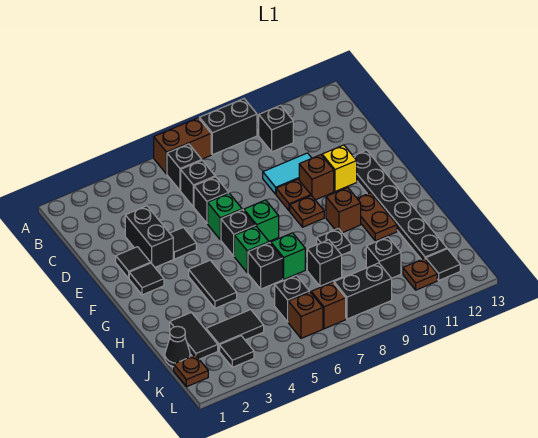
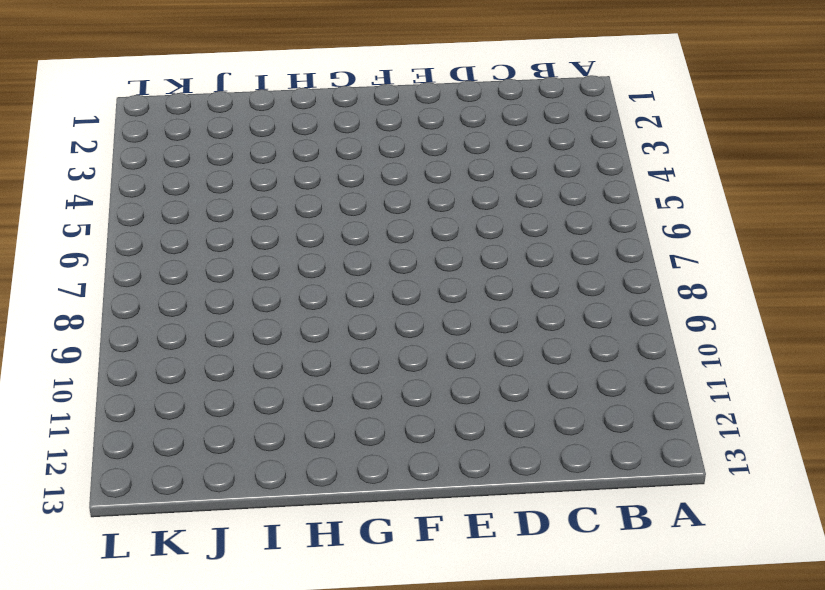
none -> brown 1x2 brick [154,118,211,174]
none -> black 1x2 brick [199,99,257,155]
none -> black 1x1 brick [167,144,202,190]
none -> black 1x1 brick [259,105,293,152]

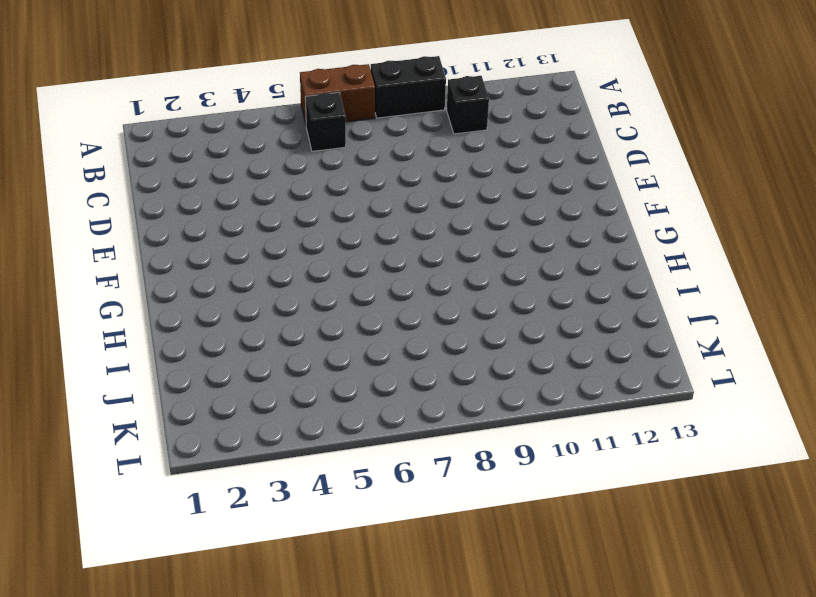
none -> black 1x1 brick [181,160,215,207]
none -> black 1x2 brick [125,206,173,267]
none -> black 1x1 brick [194,177,229,223]
none -> cyan 1x2 tile [263,153,312,194]

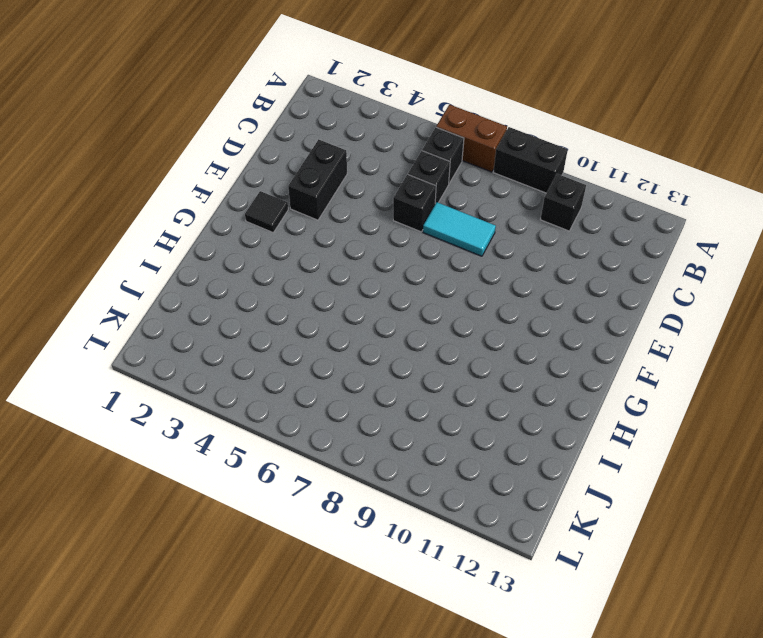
cyan 1x2 tile [423,202,496,256] -> cyan 1x2 tile moved to [263,153,312,194]
none -> black 1x1 tile [116,247,150,278]
none -> black 1x1 tile [170,227,196,259]
none -> green 1x1 brick [208,193,242,240]
none -> brown 1x1 plate [276,179,311,211]

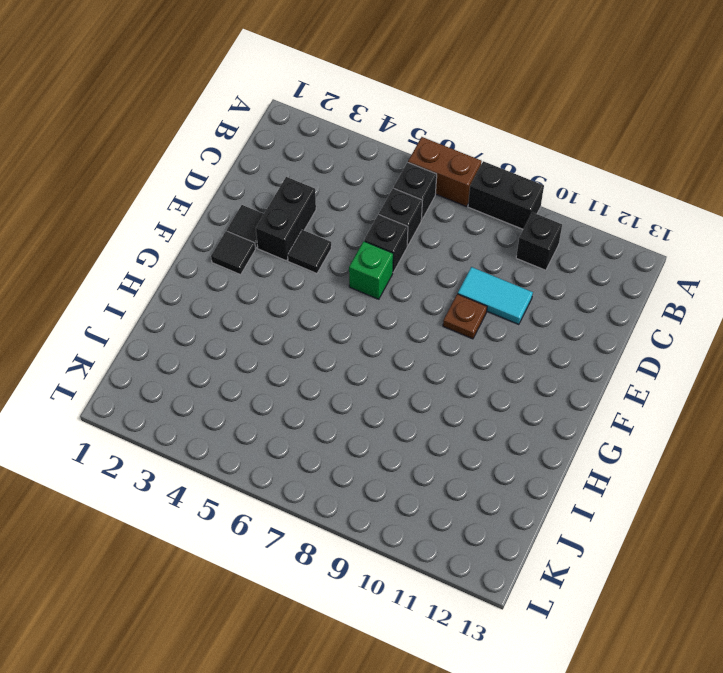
none -> brown 1x1 brick [299,155,334,200]
none -> yellow 1x1 brick [322,145,357,191]
none -> black 1x6 plate [353,150,447,260]
none -> black 1x1 brick [221,210,256,256]

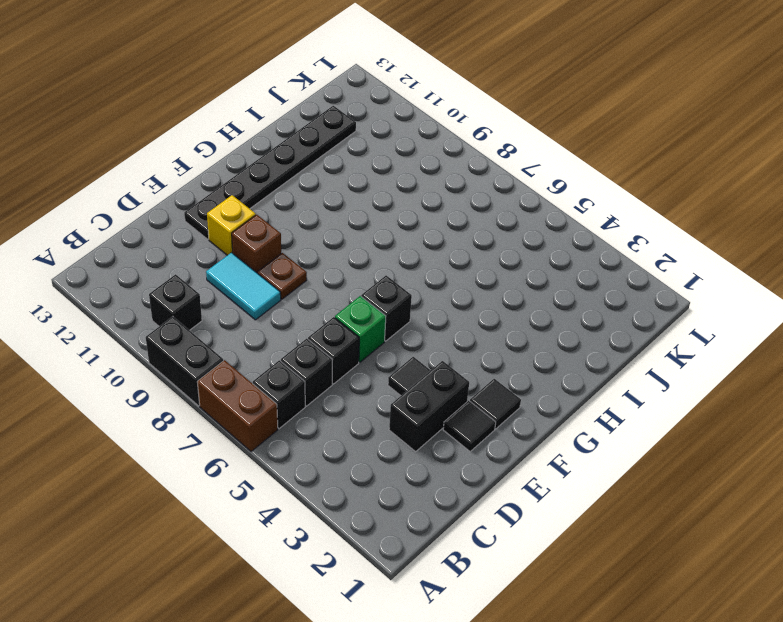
none -> green 1x1 brick [244,200,279,241]
none -> brown 1x1 plate [290,196,324,227]
none -> black 1x2 tile [189,260,237,308]
none -> green 1x1 brick [234,226,269,273]

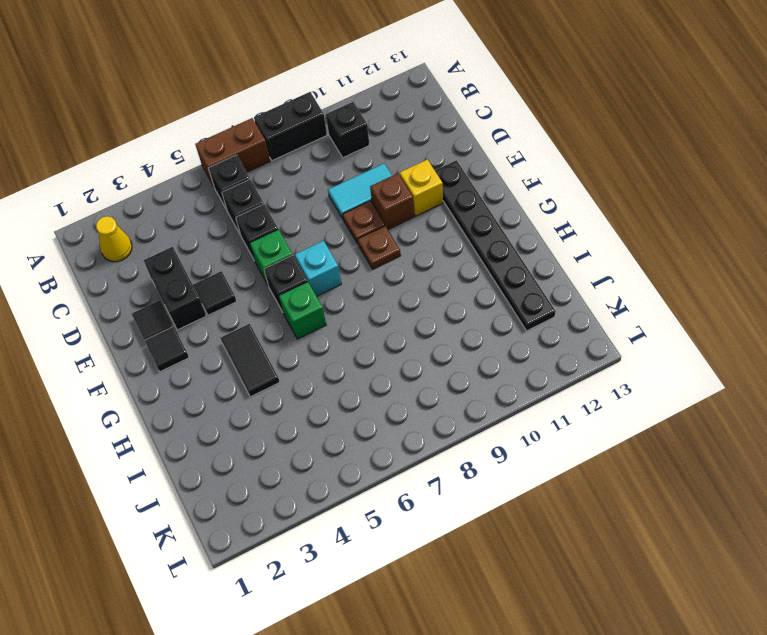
yellow 1x1 cone [96,216,132,262] -> none
cyan 1x1 brick [295,241,341,296] -> green 1x1 brick [244,200,279,241]
none -> brown 1x1 brick [326,188,361,233]
none -> brown 1x2 plate [357,193,397,241]
none -> black 1x1 brick [248,243,283,289]
none -> green 1x1 brick [271,233,305,279]

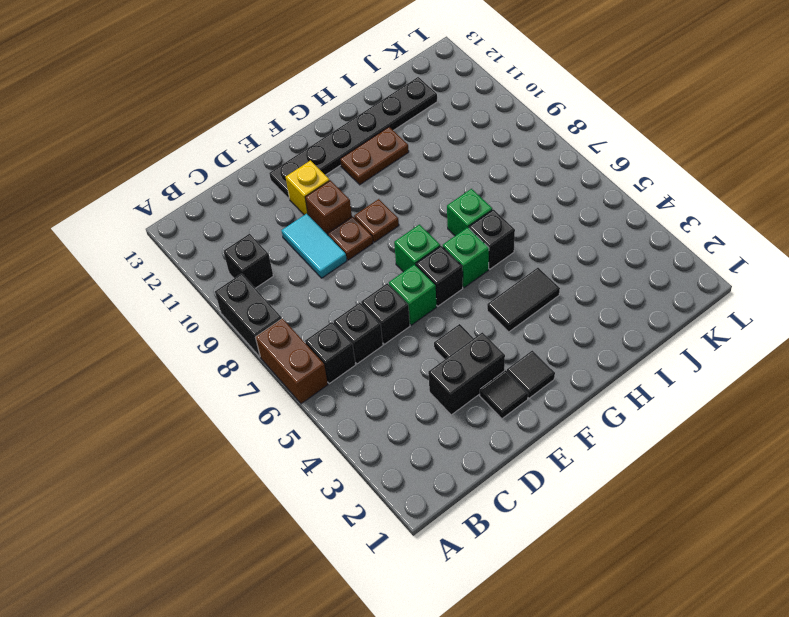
none -> brown 1x1 brick [326,188,361,233]
none -> black 1x1 plate [317,228,351,255]
none -> black 1x2 tile [170,312,218,359]
none -> black 1x1 brick [307,240,342,286]

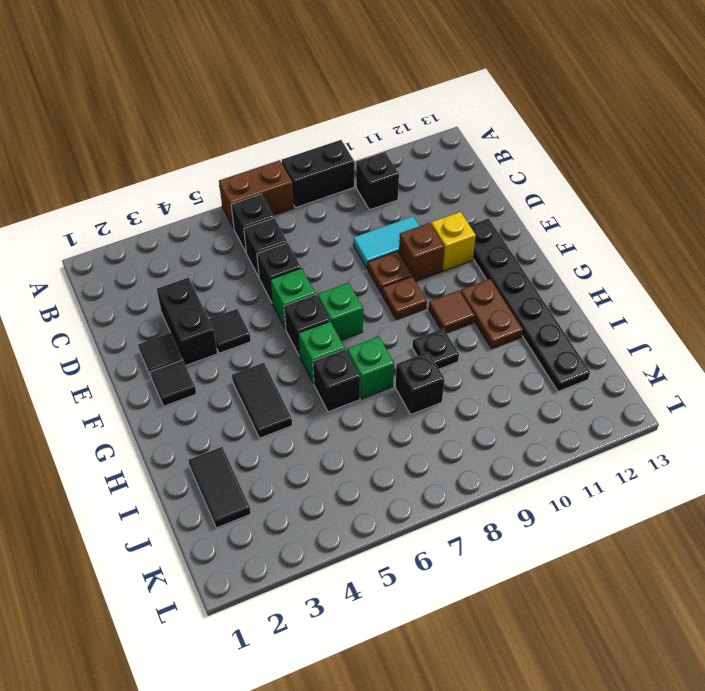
brown 1x1 tile [429,291,475,333] -> brown 1x1 brick [326,188,361,233]
none -> black 1x1 cone [165,326,190,367]
none -> black 1x2 tile [206,310,264,351]
none -> black 1x1 brick [275,276,309,322]
none -> black 1x1 brick [366,237,401,278]

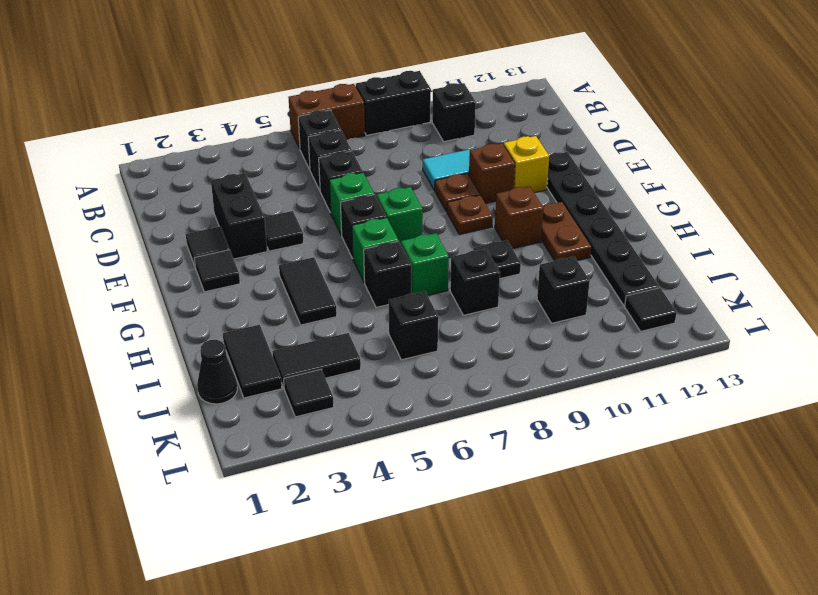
none -> brown 1x1 plate [174,355,208,387]
none -> brown 1x1 brick [288,292,323,338]
none -> brown 1x1 brick [311,282,346,329]
none -> black 1x2 brick [334,263,392,319]

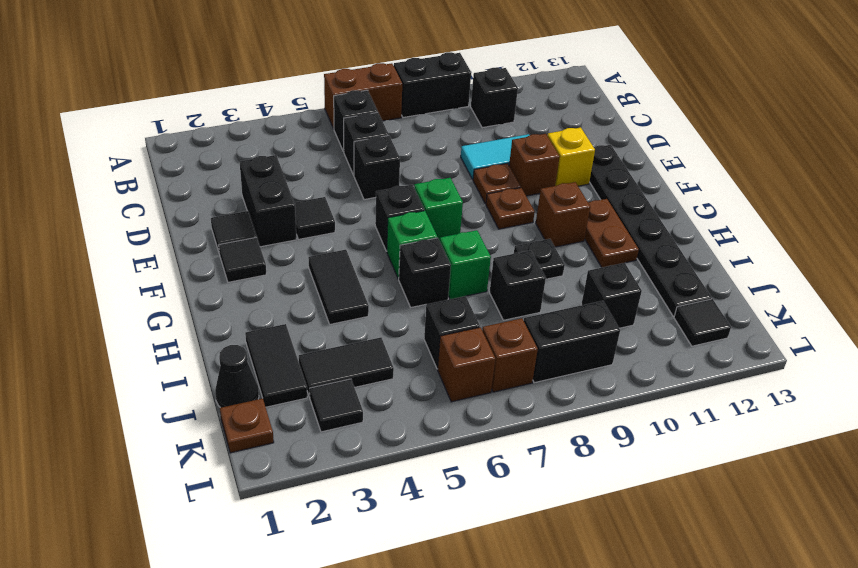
none -> green 1x1 brick [208,193,242,240]
none -> brown 1x1 plate [403,259,437,290]

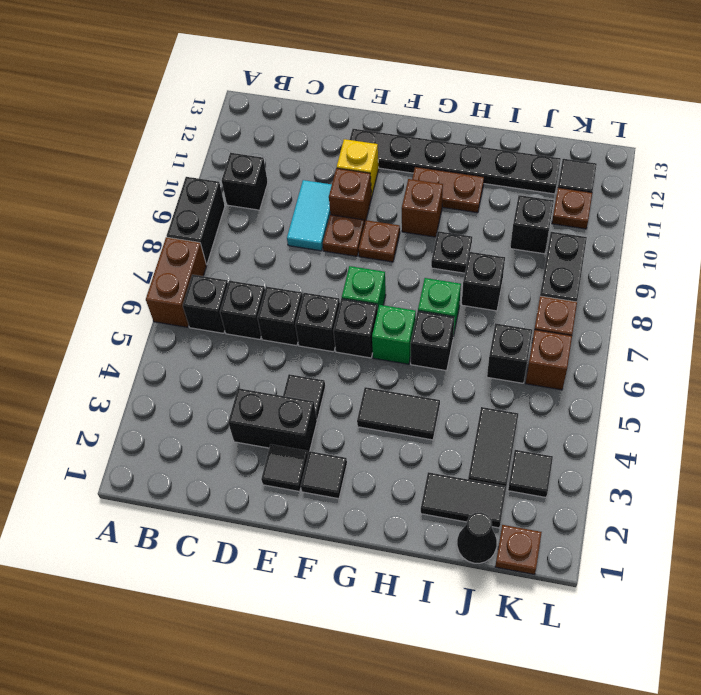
black 1x1 brick [295,293,340,352] -> green 1x1 brick [208,193,242,240]

